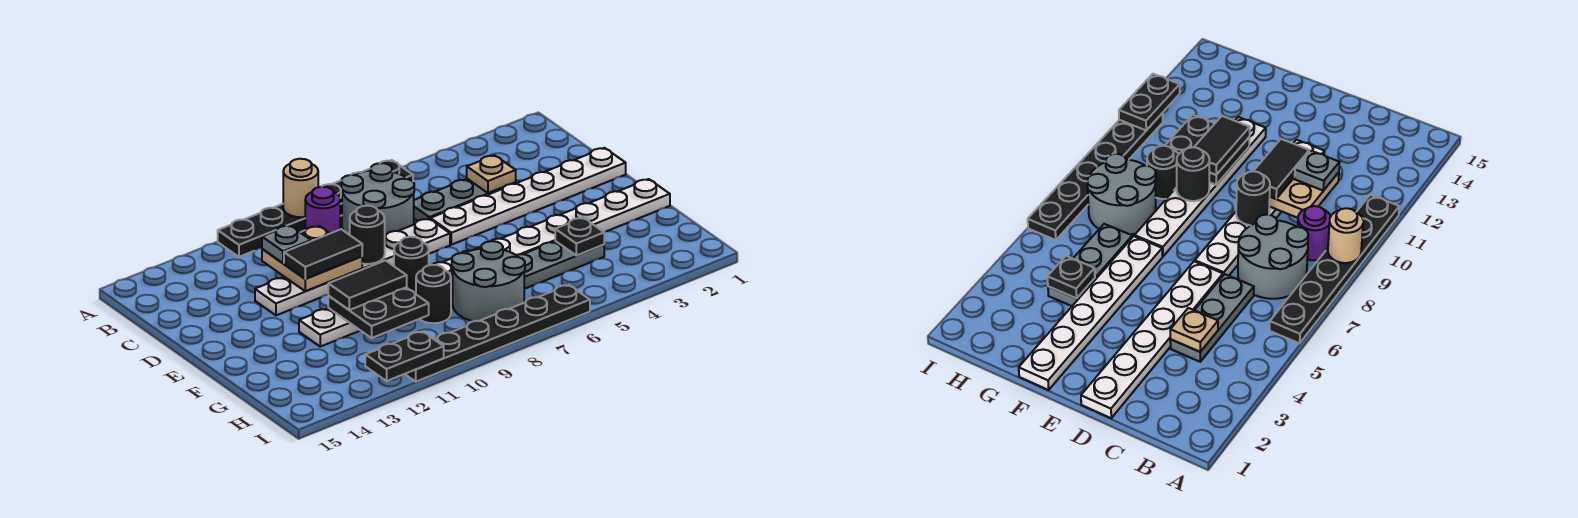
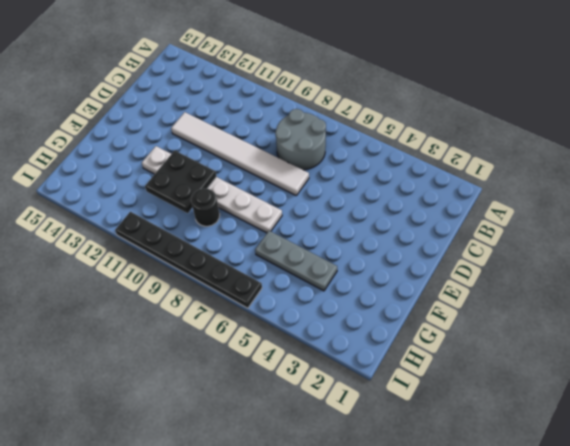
white 1x6 tile [171,112,309,195] -> white 1x6 plate [255,219,450,315]
none -> black 1x6 plate [218,160,413,257]
none -> purple 1x1 round brick [305,187,340,233]
none -> grey 1x3 plate [414,179,516,221]

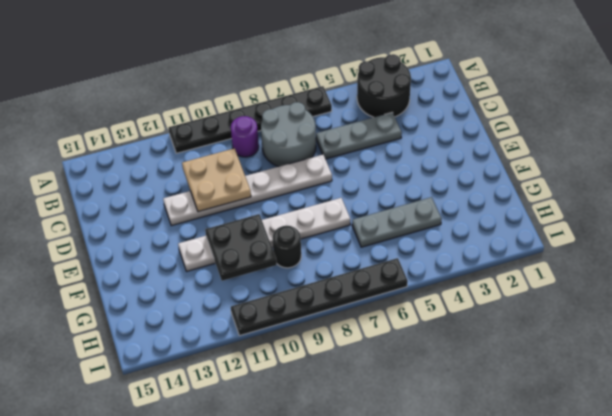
black 2x2 round brick [357,54,411,117] -> none
none -> white 1x6 plate [430,148,626,245]
none -> white 1x6 plate [476,179,670,255]
none -> grey 2x2 round brick [452,241,525,321]

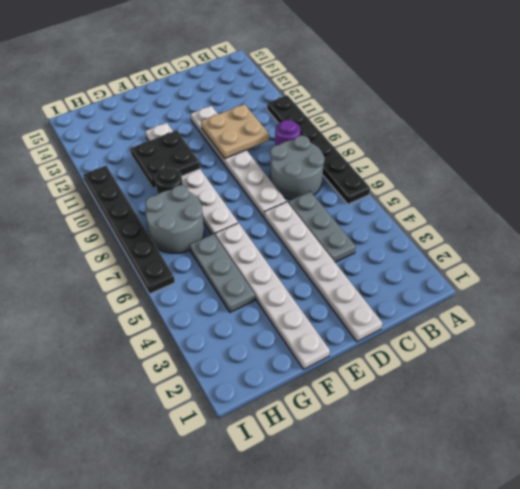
none -> tan 1x1 round brick [283,159,318,217]
none -> tan 1x1 plate [467,155,516,193]
none -> black 1x1 round brick [350,206,385,264]

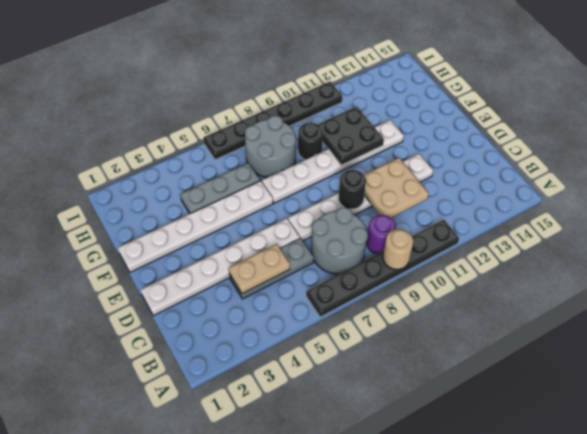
tan 1x2 plate [229,244,290,294] -> tan 1x1 plate [467,155,516,193]
none -> black 1x1 round brick [394,237,429,294]
none -> black 1x1 plate [555,218,604,255]
none -> black 1x2 plate [365,331,444,381]

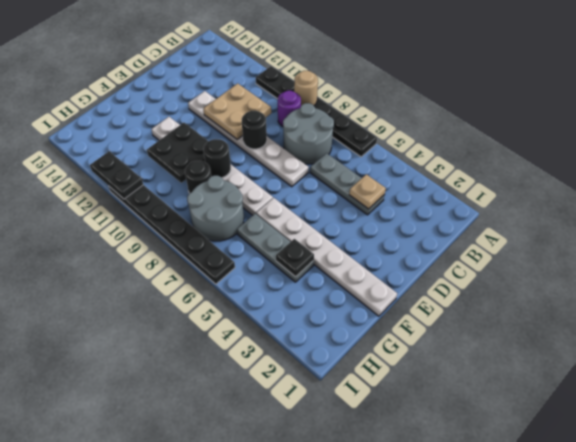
none -> white 1x6 plate [430,148,626,245]
none -> grey 1x1 plate [262,225,311,263]
none -> black 1x2 tile [284,229,362,279]

